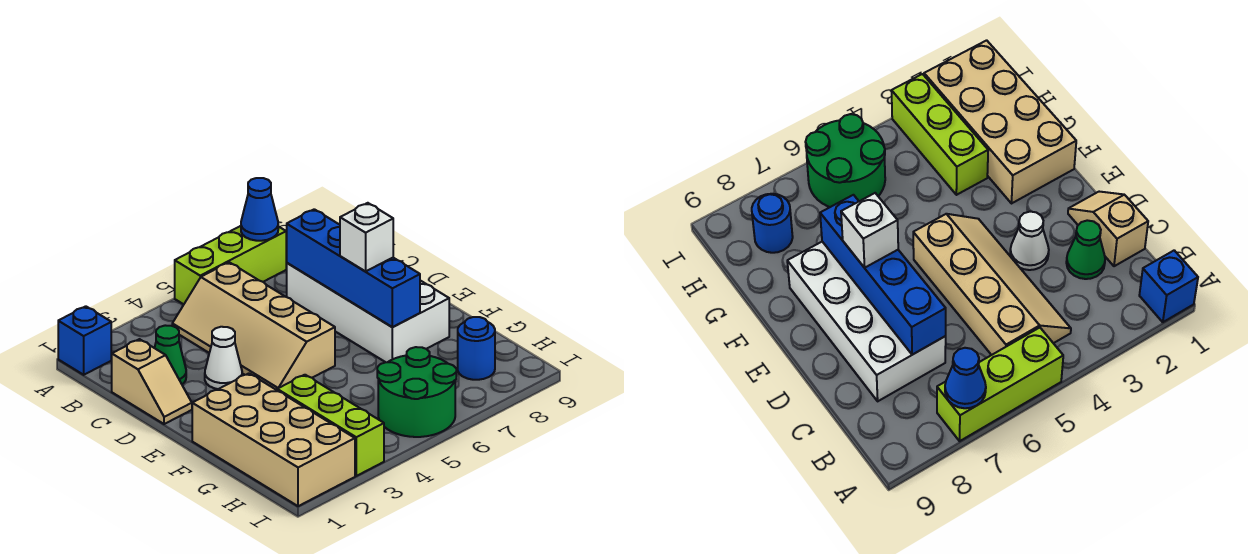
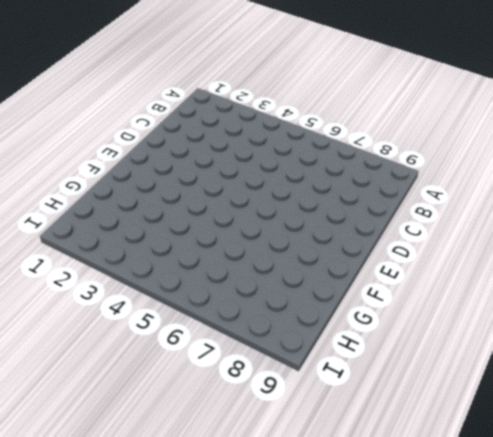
none -> blue 1x1 brick [58,306,111,375]
none -> lime 1x3 brick [175,226,286,304]
none -> tan 2x4 slope [172,262,335,390]

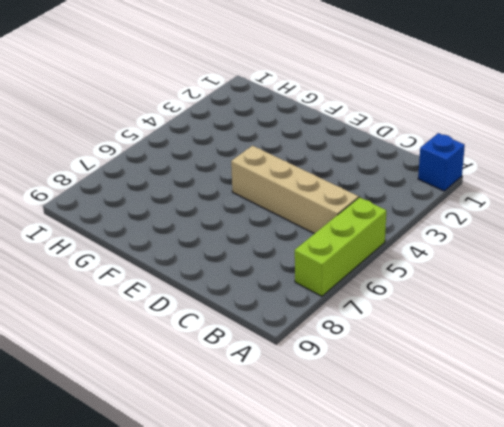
none -> tan 1x2 slope [112,339,192,424]
none -> green 1x1 cone [155,325,186,384]
none -> white 2x4 brick [287,263,449,362]

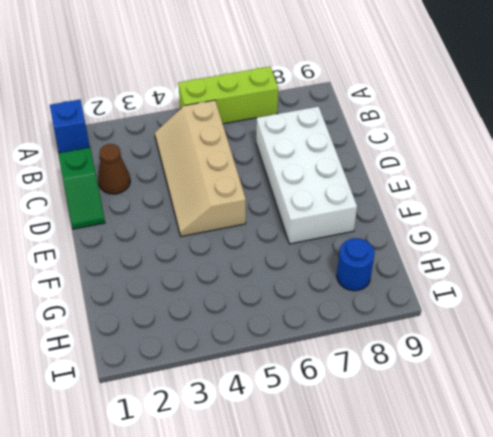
green 1x2 slope [58,148,105,229] -> tan 1x2 slope [112,339,192,424]
brown 1x1 cone [98,144,130,194] -> green 1x1 cone [155,325,186,384]
none -> white 1x1 cone [205,327,242,389]
none -> tan 2x4 brick [192,373,355,506]
none -> lime 1x3 brick [277,375,384,476]

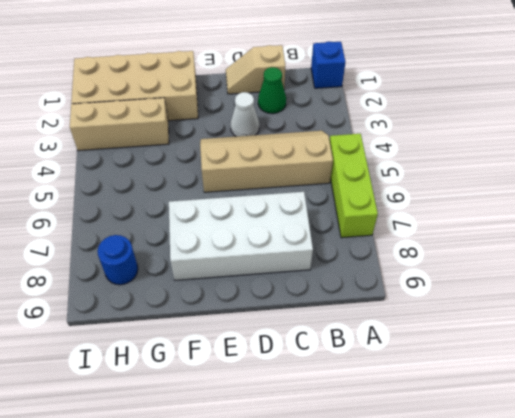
tan 1x3 brick [70,98,169,151] -> lime 1x3 brick [277,375,384,476]
none -> green 2x2 round brick [377,347,456,437]
none -> blue 1x1 cone [241,178,278,241]
none -> blue 1x4 brick [286,209,420,327]

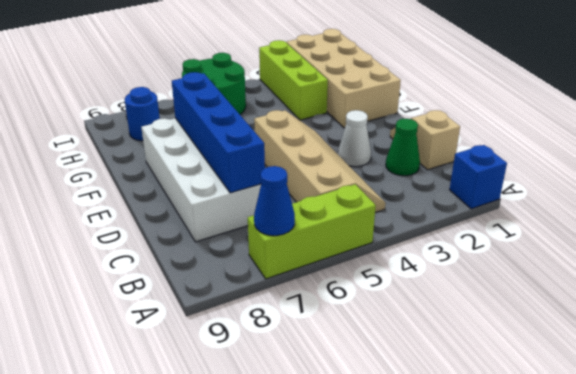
none -> white 1x1 brick [340,203,393,272]

